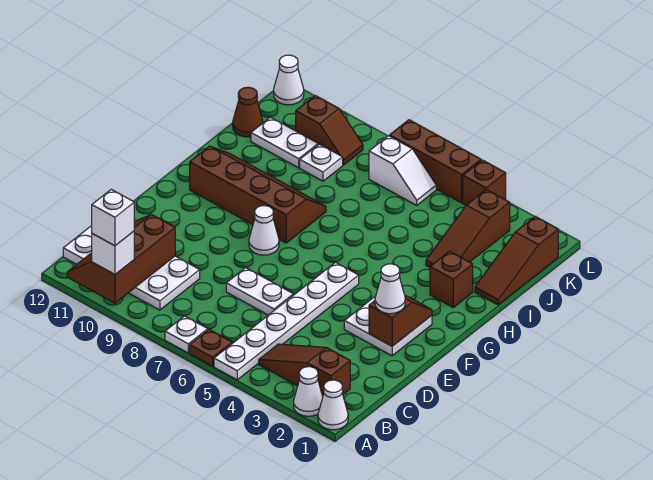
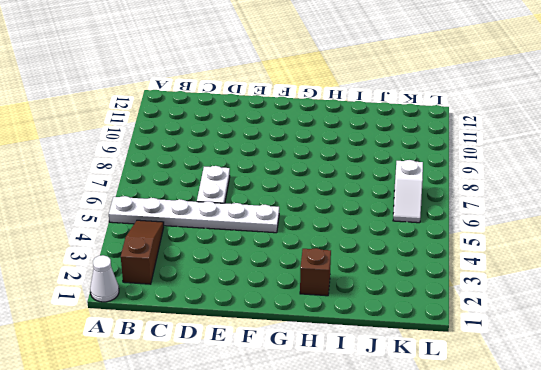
none -> white 1x1 cone [294,367,323,416]
none -> brown 1x1 plate [190,330,232,366]
none -> white 1x1 plate [165,316,208,353]

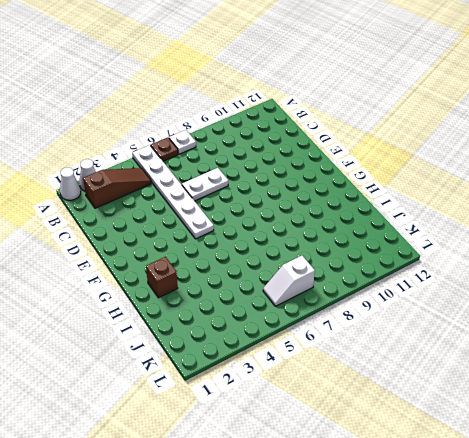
none -> white 2x4 plate [63,226,200,310]
none -> white 2x2 plate [344,296,432,356]
none -> white 1x1 cone [249,206,279,255]

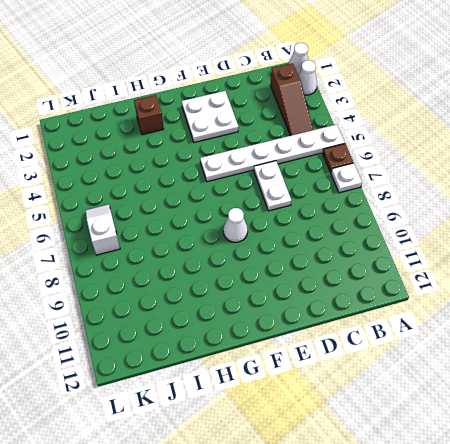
none -> white 2x4 plate [63,226,200,310]
none -> brown 2x4 slope [190,146,326,243]
none -> brown 1x3 slope [475,216,558,305]

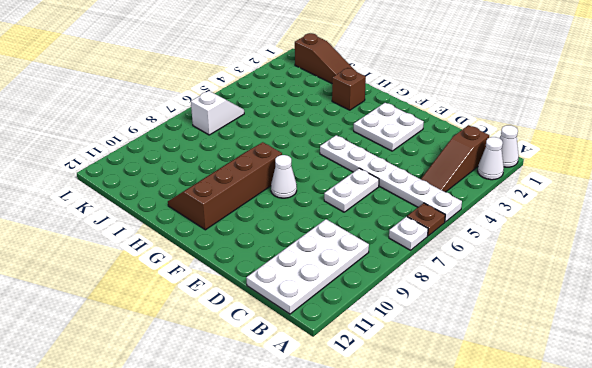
none -> brown 1x3 slope [426,190,510,267]
none -> white 1x1 plate [300,144,343,181]
none -> white 1x2 plate [251,117,318,168]

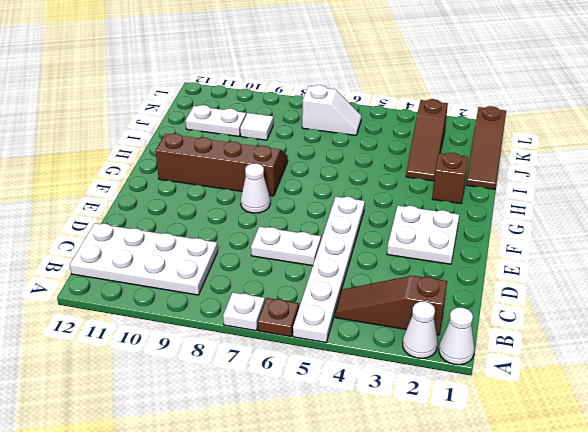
white 1x1 tile [240,113,273,140] -> white 1x1 plate [300,144,343,181]
none -> brown 1x1 cone [233,87,263,137]
none -> brown 1x2 slope [296,96,363,165]
none -> brown 1x1 brick [463,160,506,205]

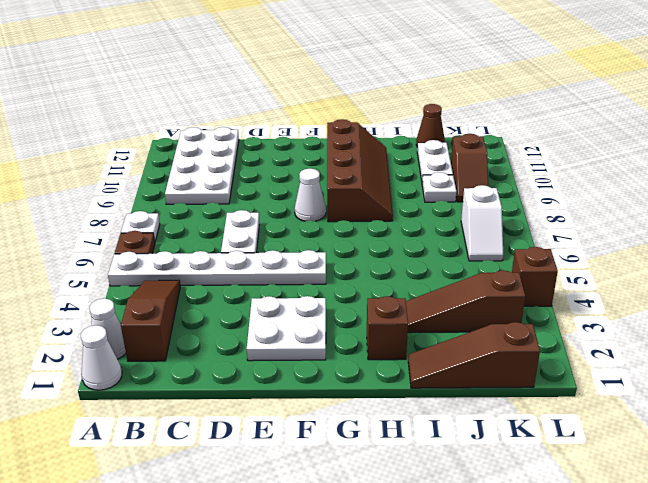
none -> brown 1x3 brick [390,120,481,203]
none -> white 1x1 cone [274,55,304,105]
none -> brown 2x3 slope [67,214,175,303]

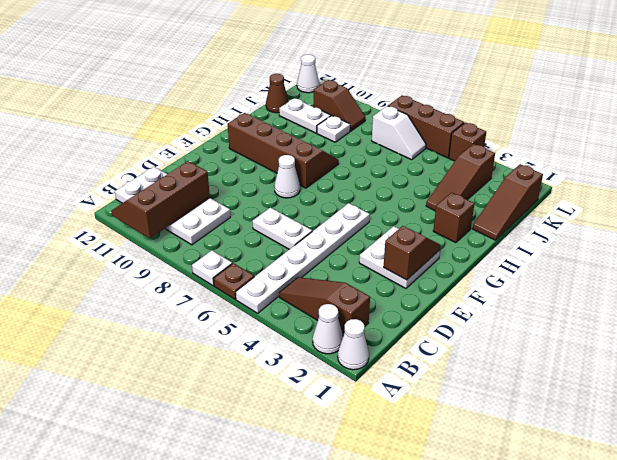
none -> white 1x1 brick [92,231,134,274]
none -> white 1x1 cone [375,264,405,314]
none -> white 1x1 brick [92,189,134,246]

